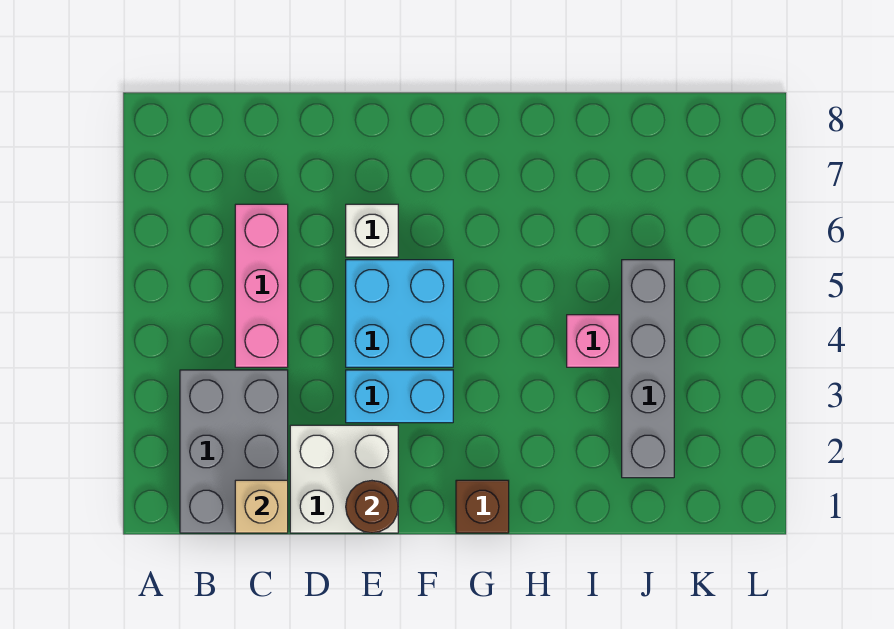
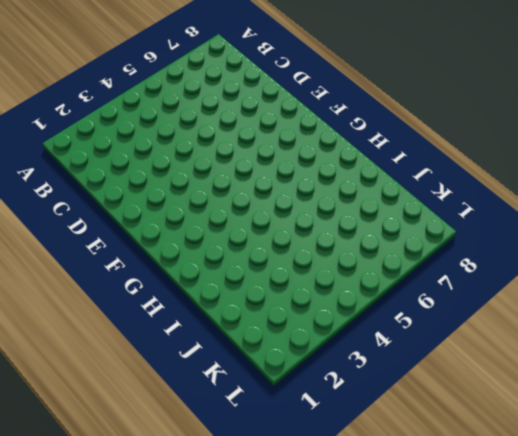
none -> grey 2x3 brick [180,370,288,533]
none -> pink 1x3 brick [235,204,288,367]

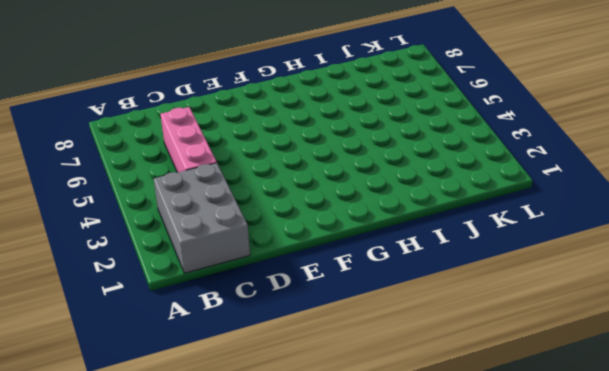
none -> white 2x2 brick [290,425,398,533]
none -> cyan 1x2 brick [346,370,453,423]

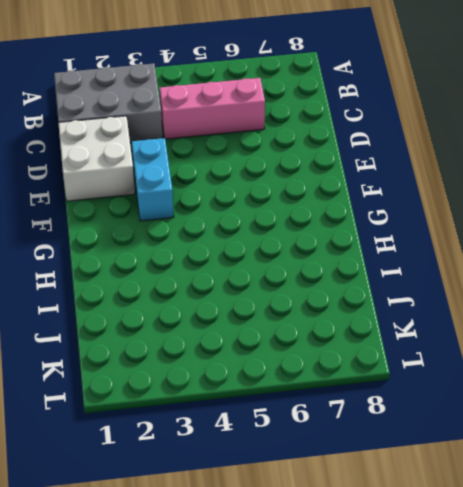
none -> cyan 2x2 brick [346,260,453,367]
none -> white 1x1 brick [346,204,398,257]

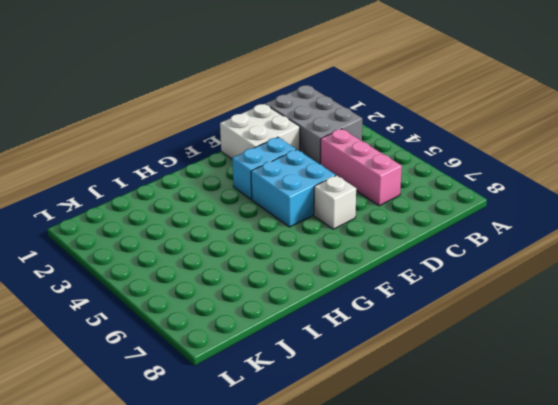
none -> brown 1x1 brick [456,480,509,533]
none -> pink 1x1 brick [567,315,619,367]

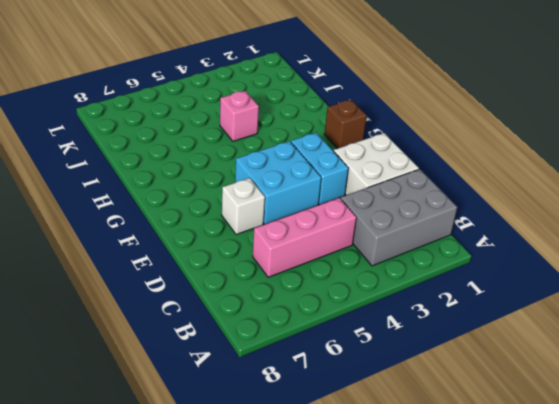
none -> grey 1x4 brick [622,260,674,478]
none -> tan 1x1 brick [235,480,288,533]

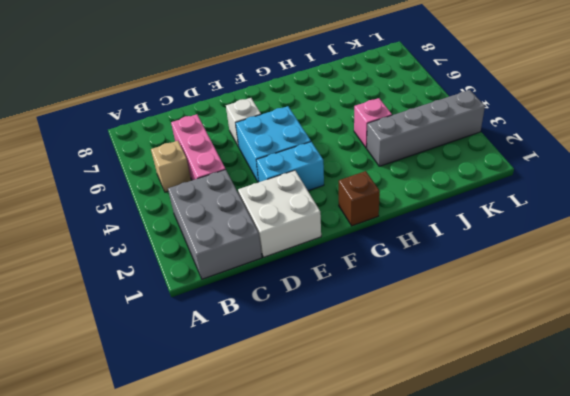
tan 1x1 brick [151,141,191,192] -> tan 1x1 brick moved to [235,480,288,533]
grey 1x4 brick [367,90,485,166] -> grey 1x4 brick turned to [622,260,674,478]
none -> brown 1x1 round brick [346,481,398,533]

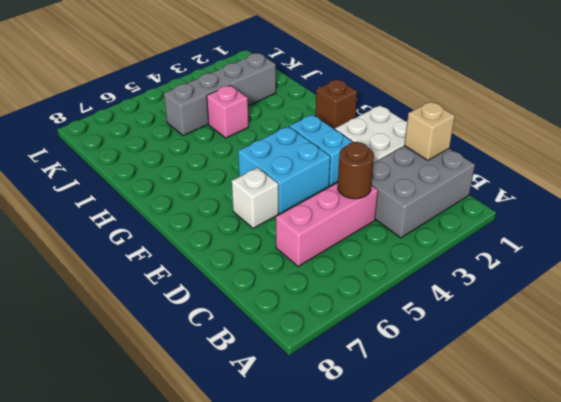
brown 1x1 round brick [338,142,374,199] -> brown 1x1 round brick moved to [346,481,398,533]

